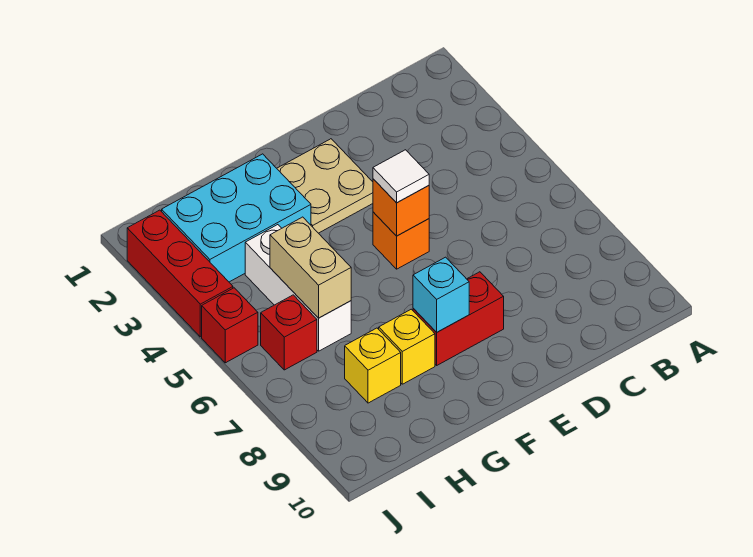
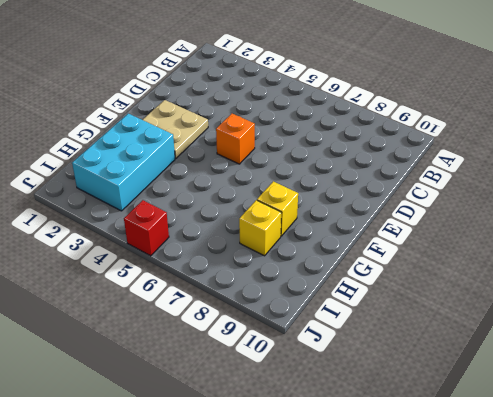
none -> red 1x2 brick [413,272,504,365]
none -> white 1x3 brick [245,225,351,351]
none -> red 1x1 brick [261,295,317,370]

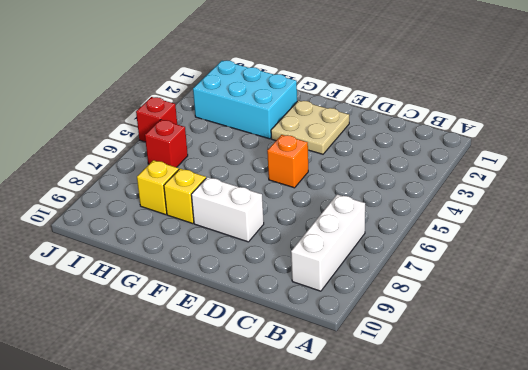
white 1x3 brick [291,195,365,291] -> white 1x3 brick moved to [245,225,351,351]
white 1x2 brick [191,177,264,242] -> red 1x2 brick [413,272,504,365]
none -> red 1x3 brick [127,210,233,337]
none -> orange 1x1 brick [373,179,429,236]
none -> cyan 1x1 brick [413,257,469,332]

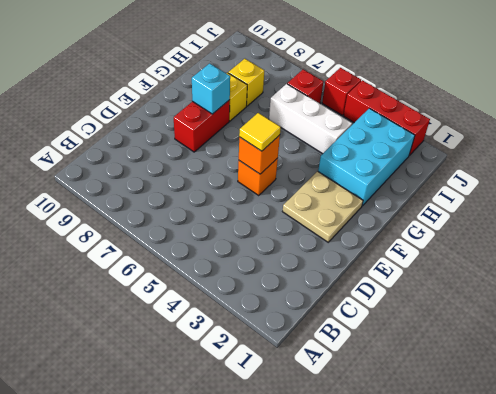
yellow 1x1 tile [239,113,281,151] -> white 1x1 tile [373,150,429,203]
none -> tan 1x2 brick [270,217,351,318]

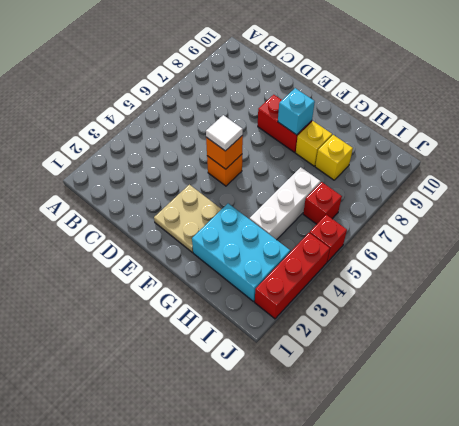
none -> tan 1x2 brick [270,217,351,318]

